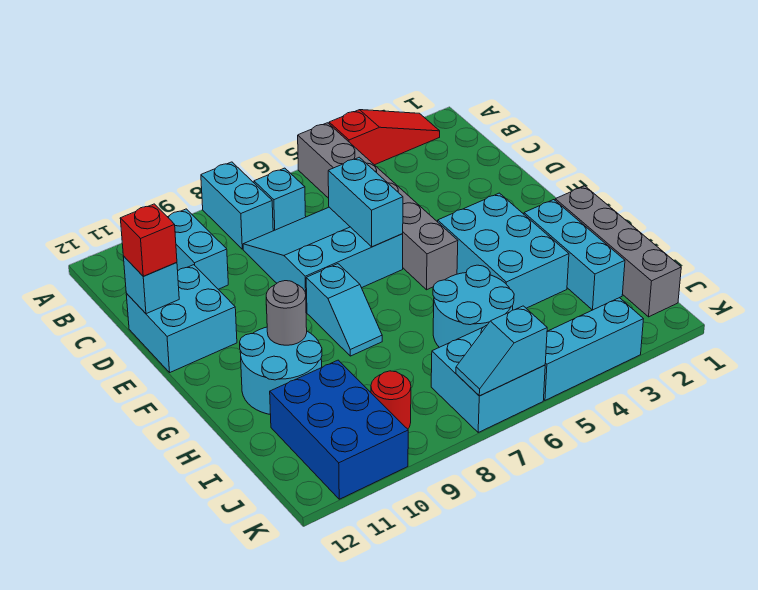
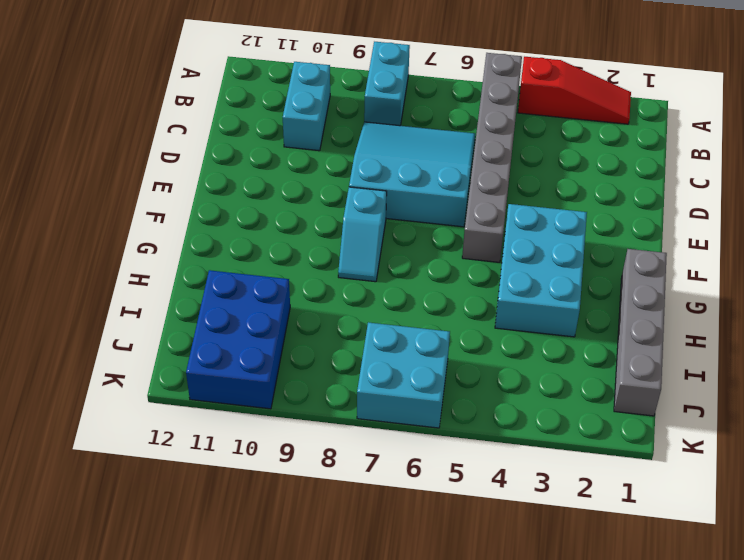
none -> cyan 1x1 brick [254,168,306,231]
none -> cyan 2x2 brick [126,265,237,372]
none -> cyan 1x3 brick [524,200,625,310]

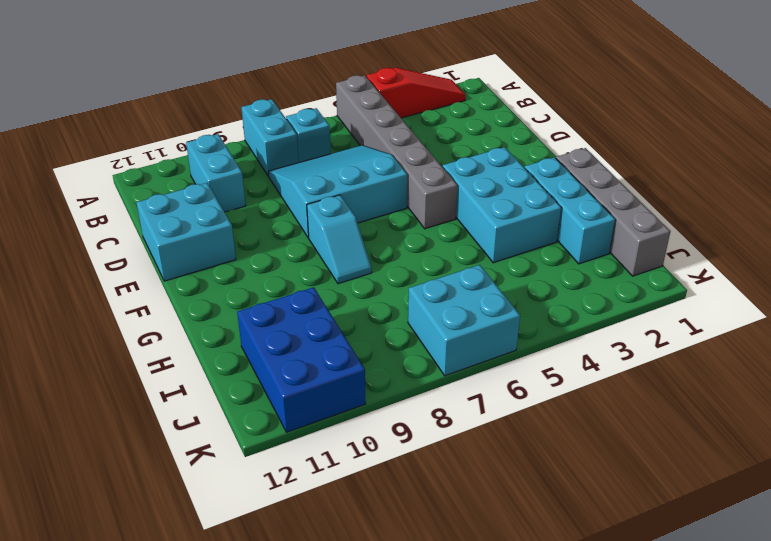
none -> cyan 2x2 round brick [240,327,322,415]
none -> cyan 2x2 round brick [433,265,514,347]
none -> red 1x1 round brick [371,371,411,429]

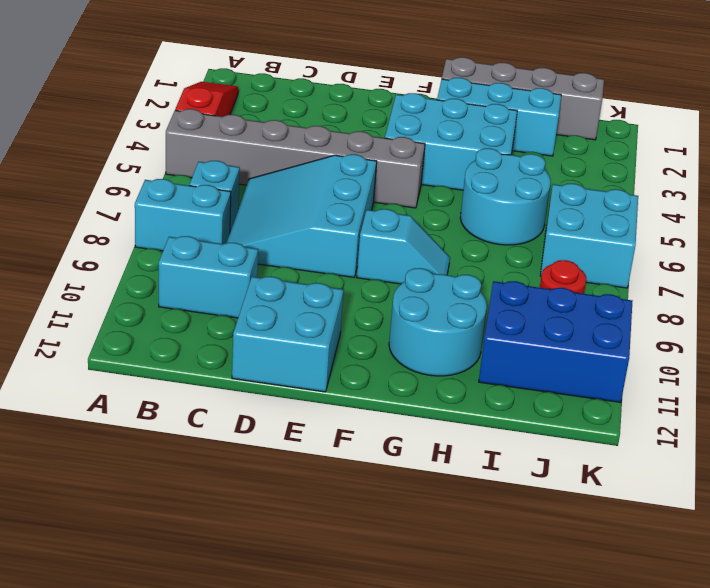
none -> cyan 1x3 brick [544,298,643,400]
none -> cyan 1x2 brick [328,157,403,247]
none -> cyan 1x1 brick [123,256,179,314]

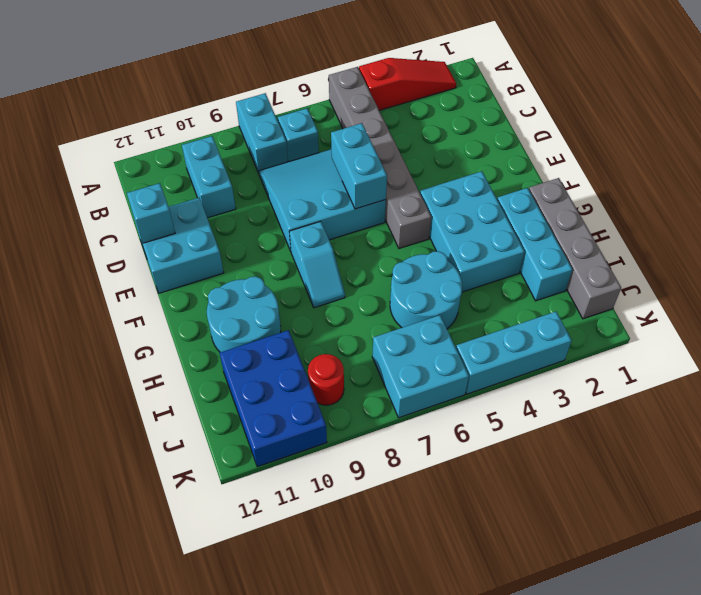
none -> grey 1x1 round brick [266,281,307,345]
none -> cyan 1x2 slope [456,306,547,396]
none -> red 1x1 brick [120,204,177,276]

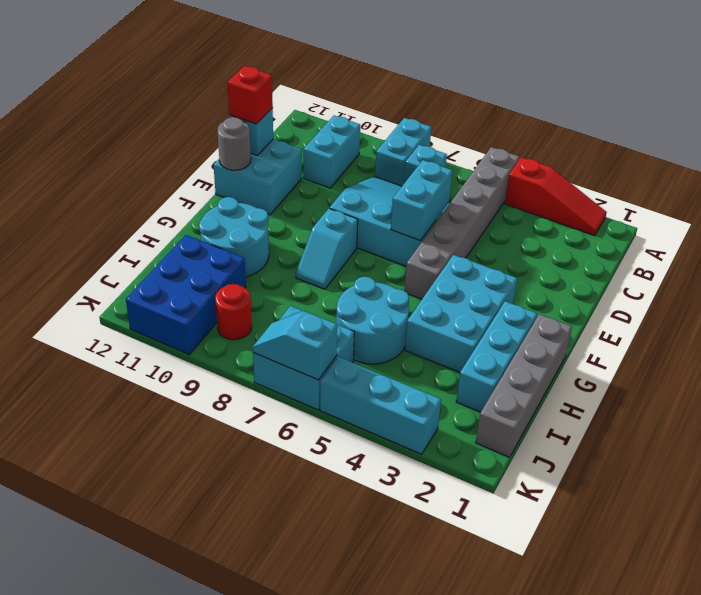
grey 1x1 round brick [218,117,251,170] -> grey 1x1 round brick moved to [266,281,307,345]

